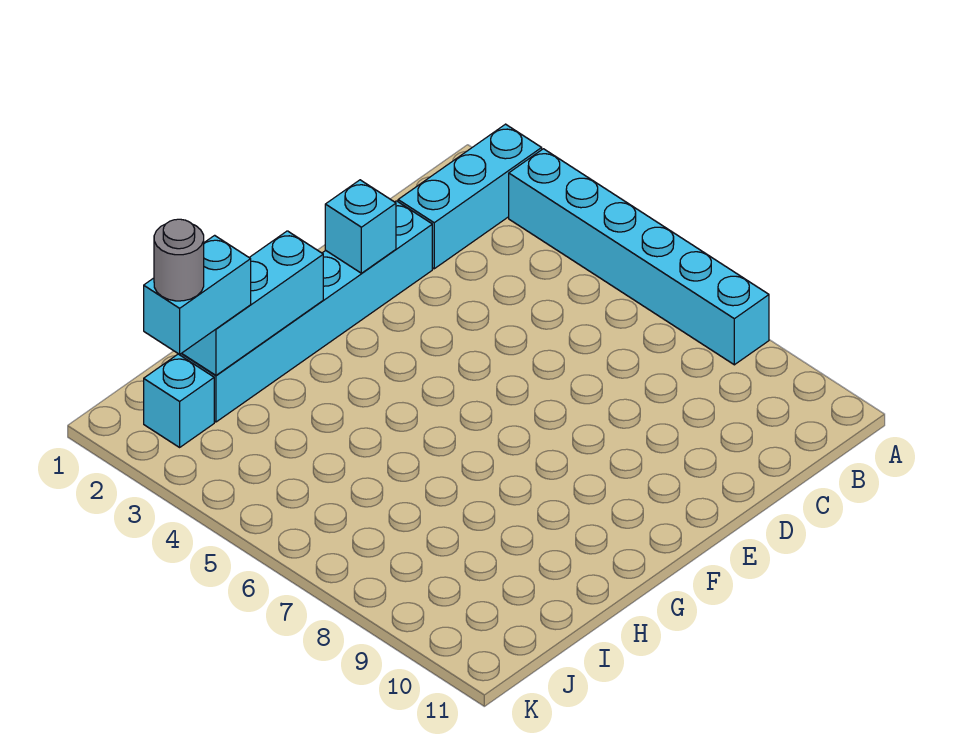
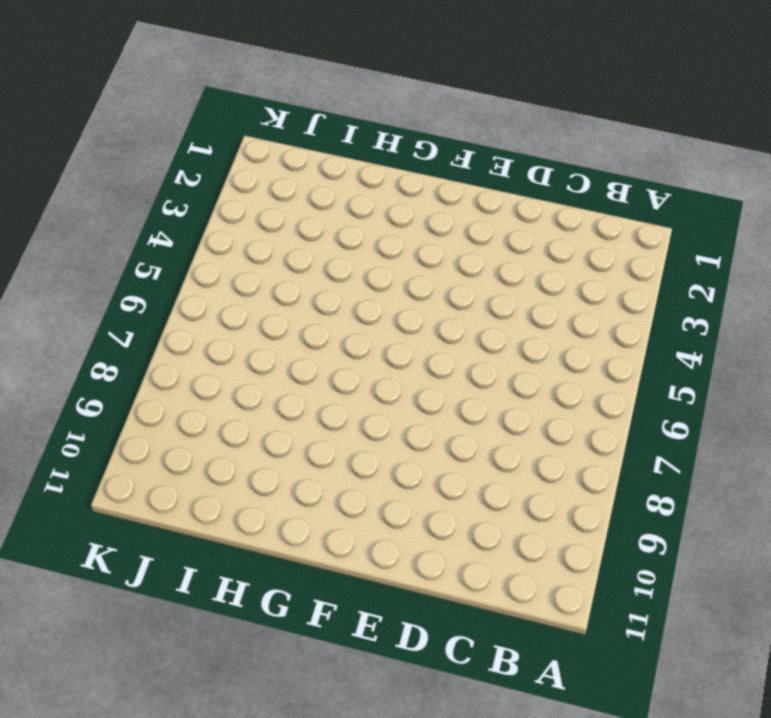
none -> cyan 1x3 brick [398,124,542,269]
none -> cyan 1x6 brick [509,149,769,365]

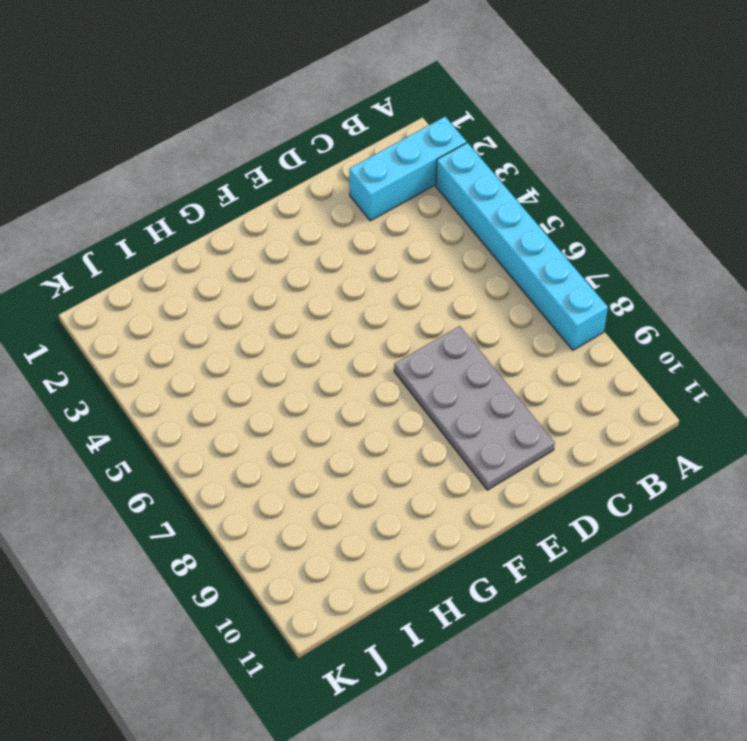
grey 2x4 plate [394,326,555,490] -> none
none -> cyan 1x6 brick [180,201,432,422]
none -> cyan 1x1 brick [144,354,214,447]

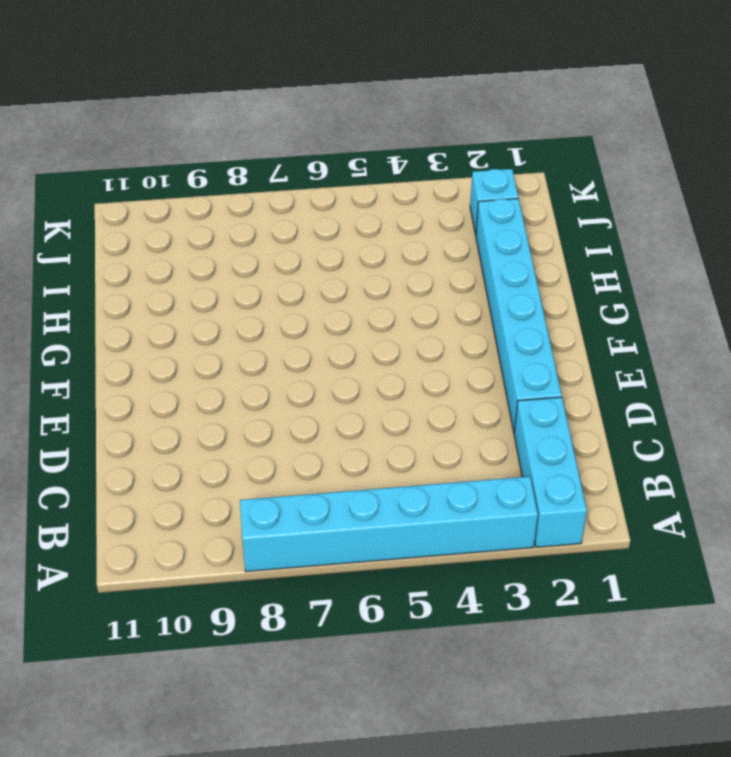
none -> cyan 1x1 brick [325,180,396,273]
none -> cyan 1x3 brick [182,231,323,375]

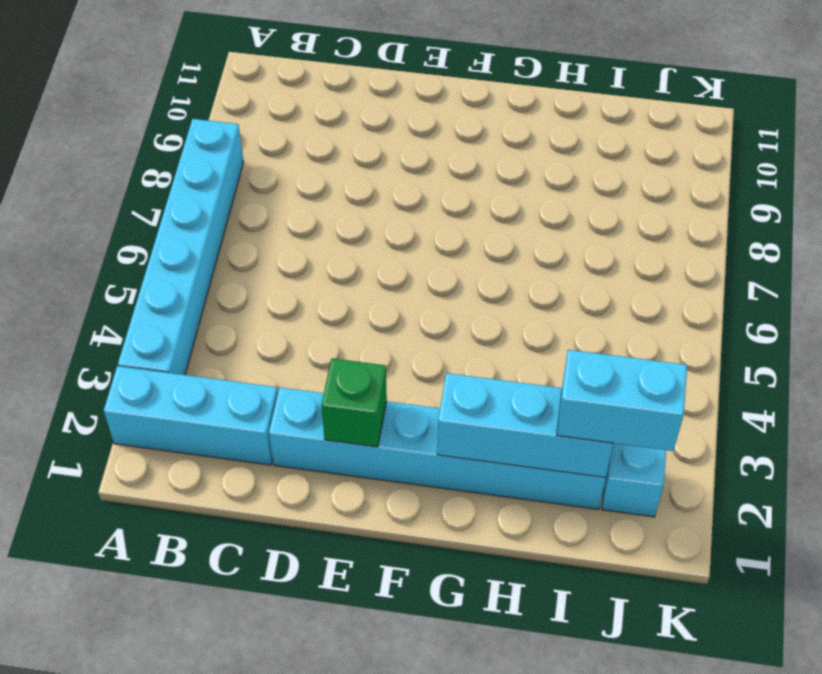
green 1x1 brick [321,358,387,447] -> cyan 1x1 brick [325,180,396,273]
none -> grey 1x1 round brick [154,219,204,301]

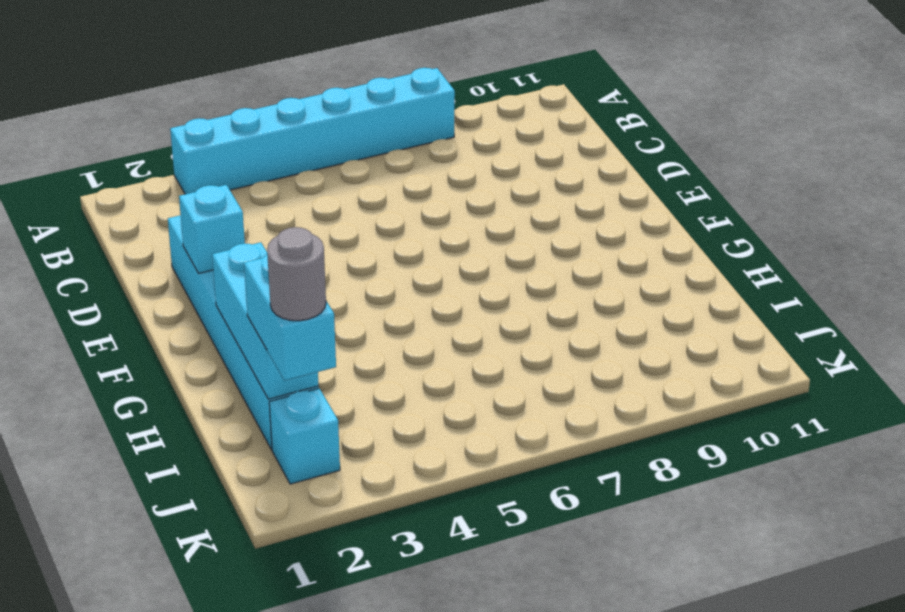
none -> cyan 1x3 brick [398,124,542,269]

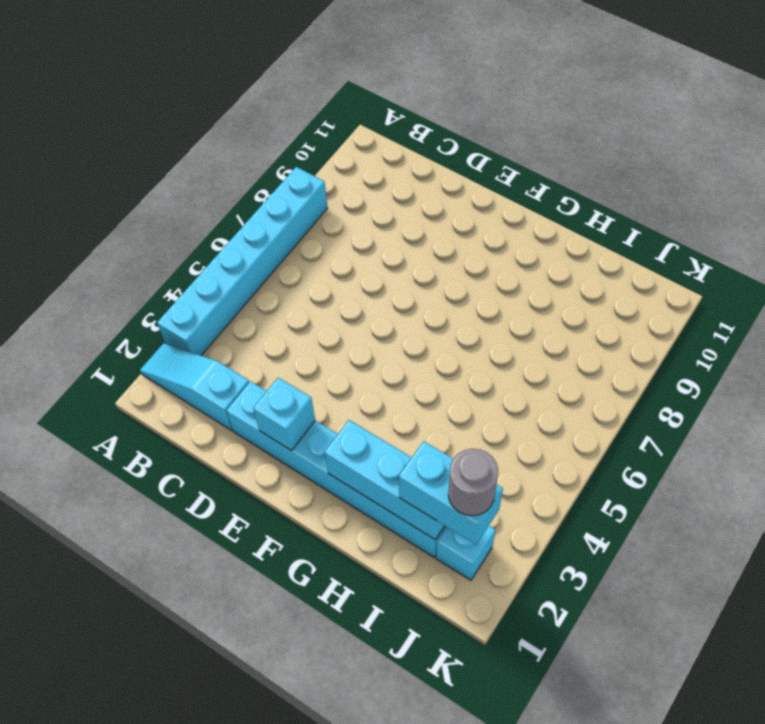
cyan 1x3 slope [140,343,249,431] -> cyan 1x3 brick [398,124,542,269]

